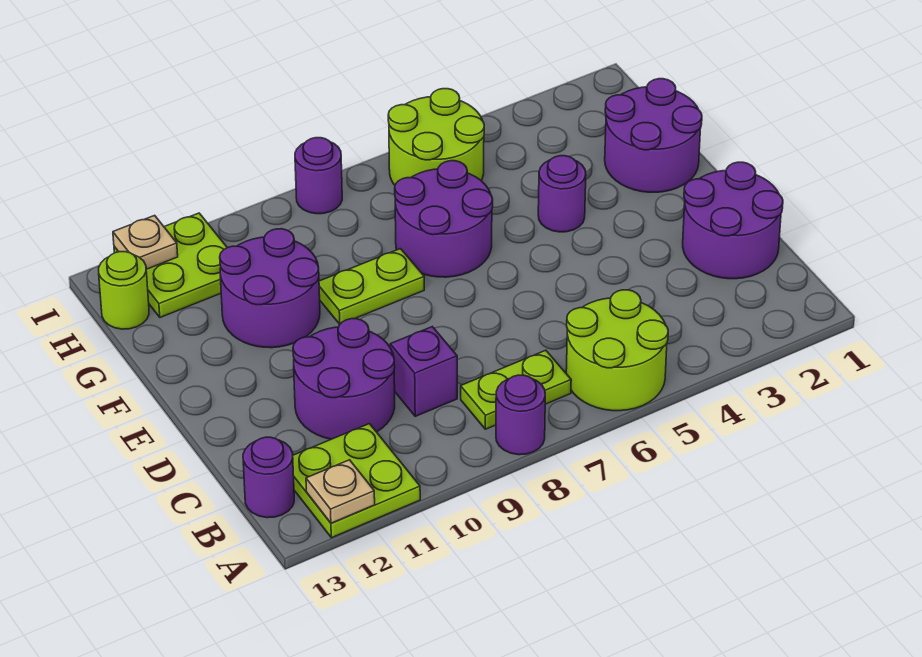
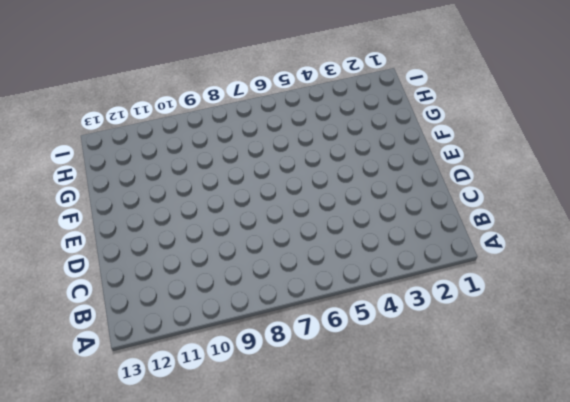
none -> lime 2x2 round brick [566,290,668,411]
none -> purple 1x1 round brick [496,375,545,455]
none -> lime 2x2 plate [293,424,420,538]

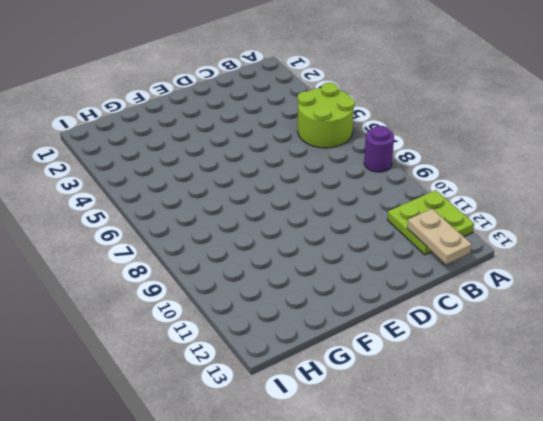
tan 1x2 plate [407,209,472,264] -> none
none -> lime 1x2 plate [461,350,571,429]
none -> purple 1x1 round brick [243,437,294,518]
none -> purple 2x2 round brick [683,162,783,279]

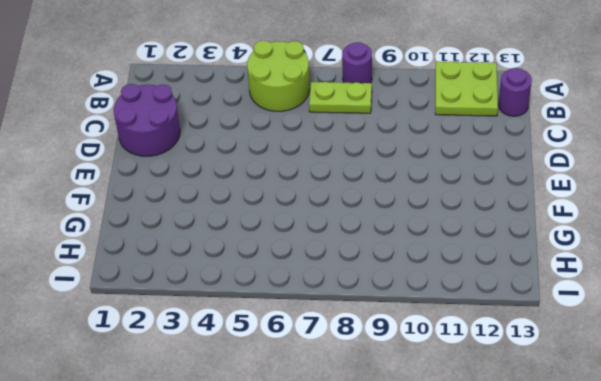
none -> purple 1x1 brick [390,327,457,416]
none -> purple 2x2 round brick [293,319,395,439]
none -> purple 2x2 round brick [605,79,702,192]

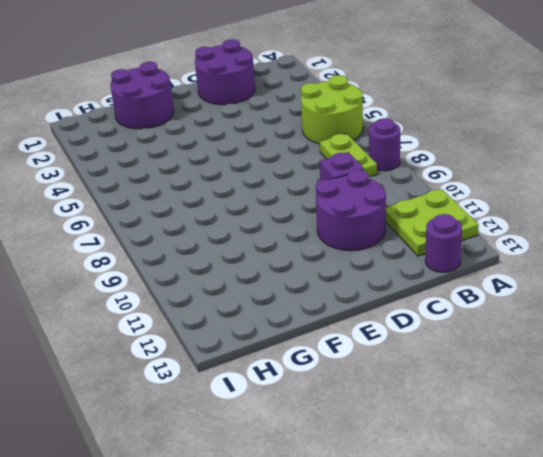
none -> purple 1x1 round brick [538,156,586,232]
none -> purple 2x2 round brick [395,161,493,277]
none -> lime 1x2 plate [319,249,424,324]

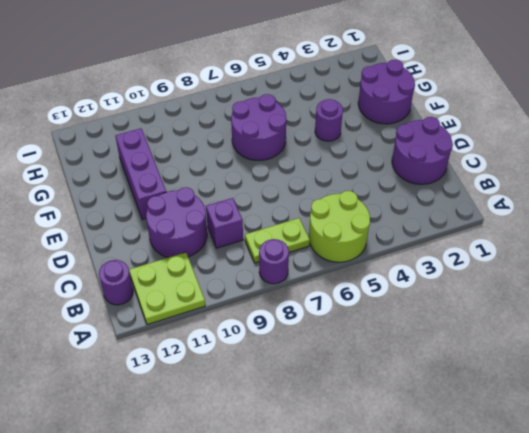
purple 1x3 brick [116,128,166,220] -> purple 2x2 round brick [220,229,320,348]
none -> lime 1x2 plate [319,249,424,324]
none -> lime 2x2 round brick [388,89,484,185]
none -> lime 2x2 plate [114,213,227,317]

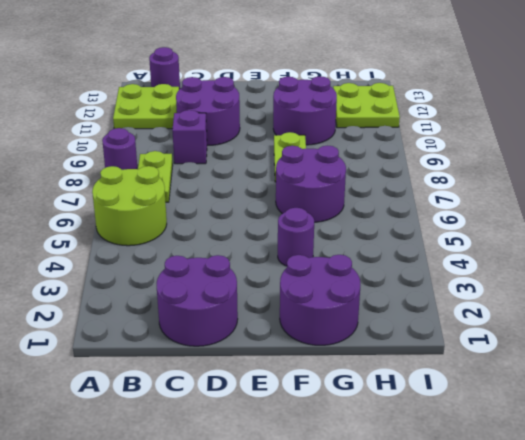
none -> lime 2x2 round brick [388,89,484,185]
none -> lime 1x1 round brick [99,252,149,329]
none -> purple 1x1 round brick [295,138,342,214]

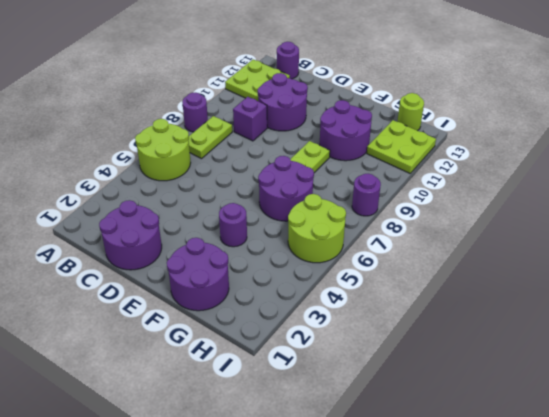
none -> tan 1x1 plate [306,460,375,523]
none -> tan 1x1 plate [113,215,178,269]

